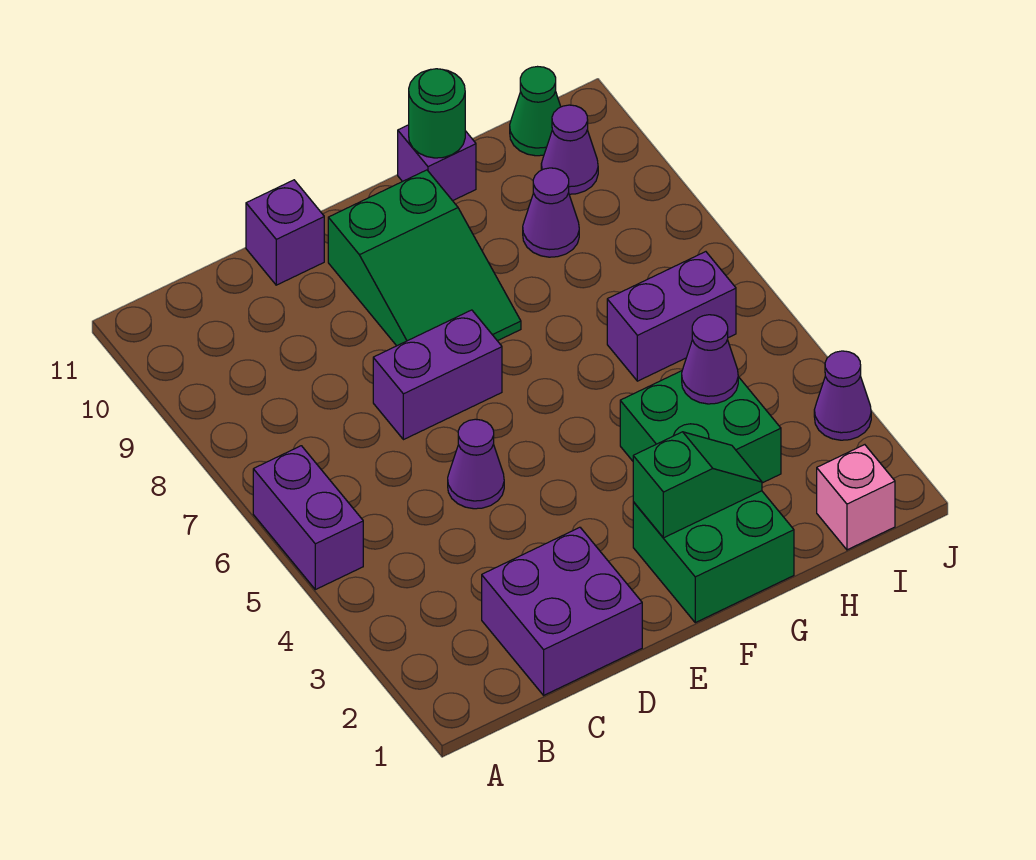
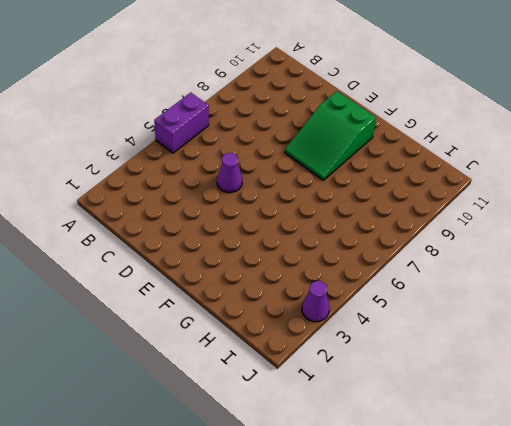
none -> purple 2x2 brick [482,527,642,695]
none -> purple 1x2 brick [373,310,502,440]
none -> purple 1x1 brick [246,180,324,285]

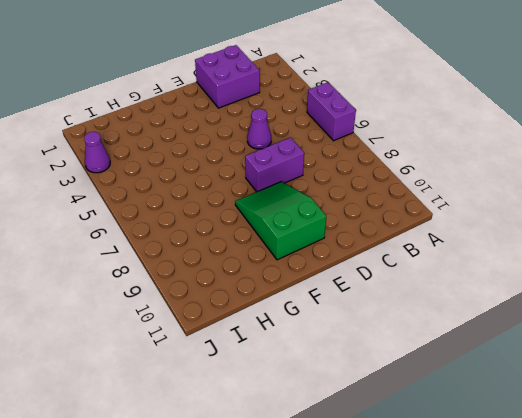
none -> purple 1x1 brick [246,180,324,285]
none -> green 2x2 brick [633,491,794,623]
none -> green 2x2 brick [620,371,781,483]

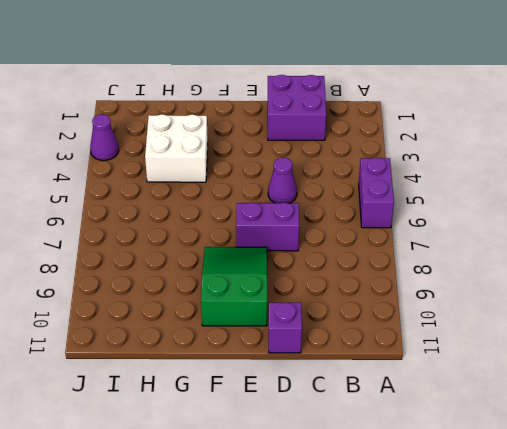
white 2x2 brick [145,115,208,182] -> green 2x2 brick [620,371,781,483]
none -> green 2x2 brick [633,491,794,623]
none -> purple 1x1 brick [398,125,476,201]
none -> purple 1x2 brick [607,252,736,381]

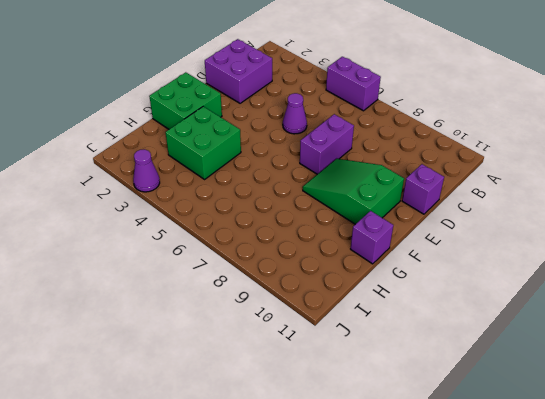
none -> purple 1x2 brick [607,252,736,381]
none -> purple 1x1 cone [523,168,579,257]
none -> pink 1x1 brick [817,445,895,550]

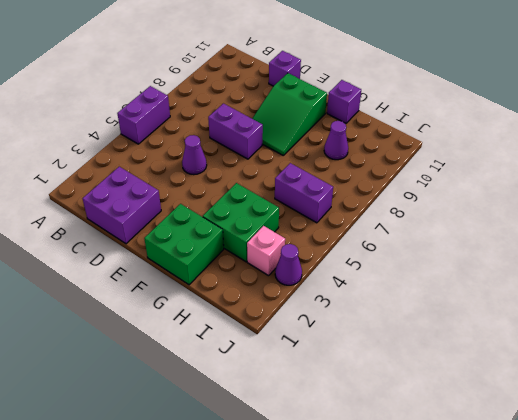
pink 1x1 brick [247,226,285,276] -> pink 1x1 brick moved to [817,445,895,550]
none -> purple 1x1 cone [541,105,598,194]
none -> green 1x1 cone [510,67,561,156]
none -> green 1x2 slope [633,432,762,538]

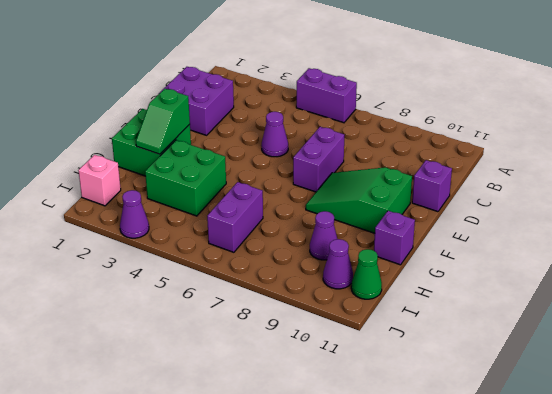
none -> green 1x1 round brick [409,69,465,158]
none -> purple 1x1 cone [682,315,738,404]

